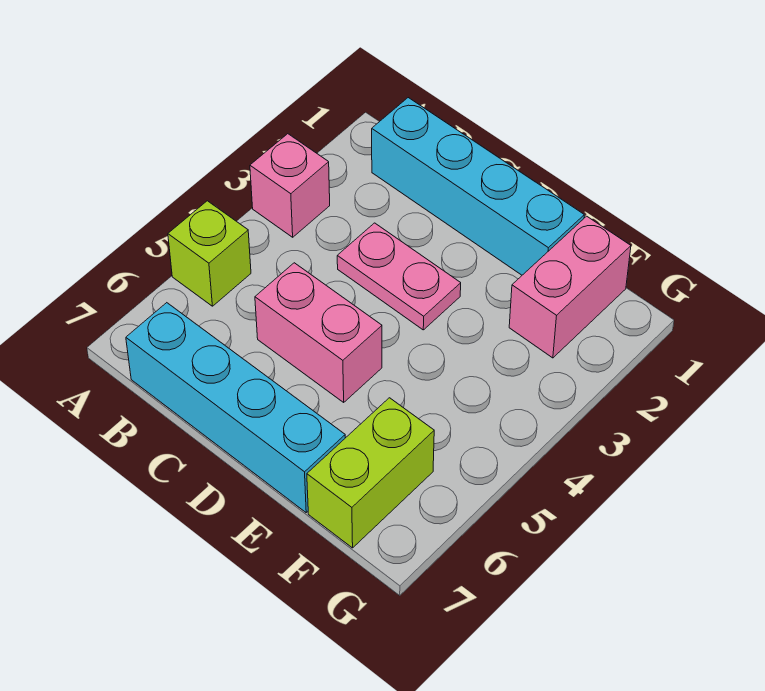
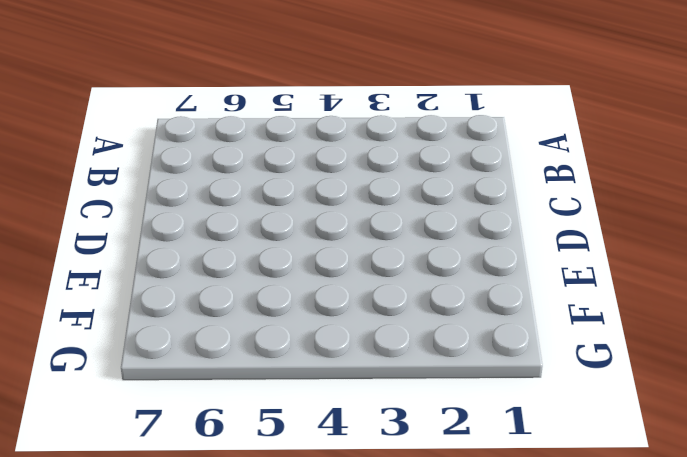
none -> pink 1x1 brick [250,134,330,237]
none -> lime 1x1 brick [168,201,251,306]

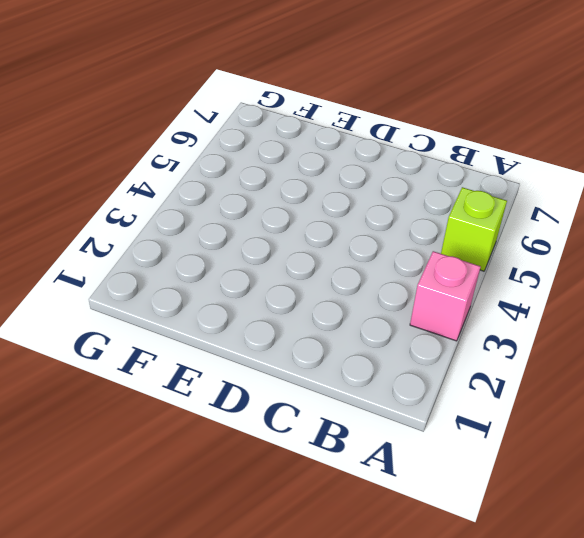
none -> cyan 1x4 brick [372,98,584,275]
none -> cyan 1x4 brick [126,303,345,513]

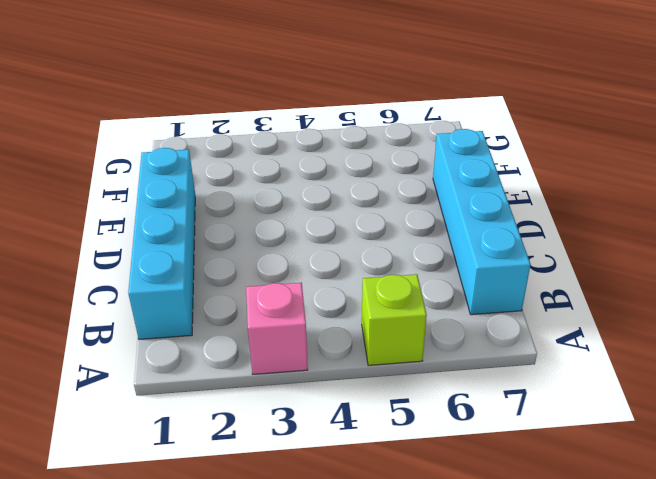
none -> pink 1x2 plate [337,223,461,330]
none -> pink 1x2 brick [255,263,382,402]

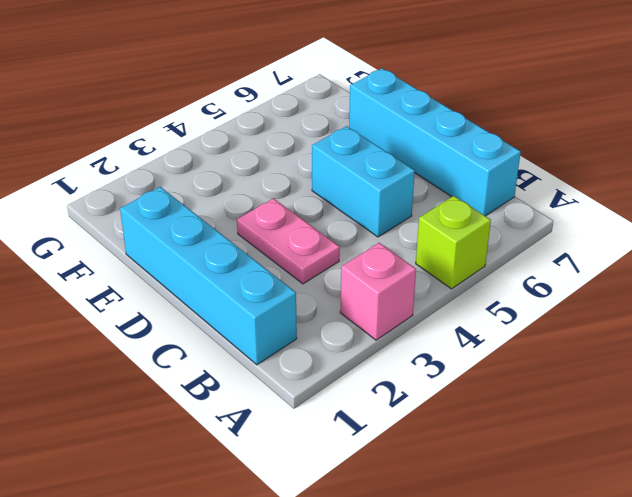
cyan 1x2 brick [312,126,415,237] -> pink 1x2 brick [255,263,382,402]
none -> pink 1x2 brick [509,216,631,358]
none -> lime 1x2 brick [307,398,434,548]

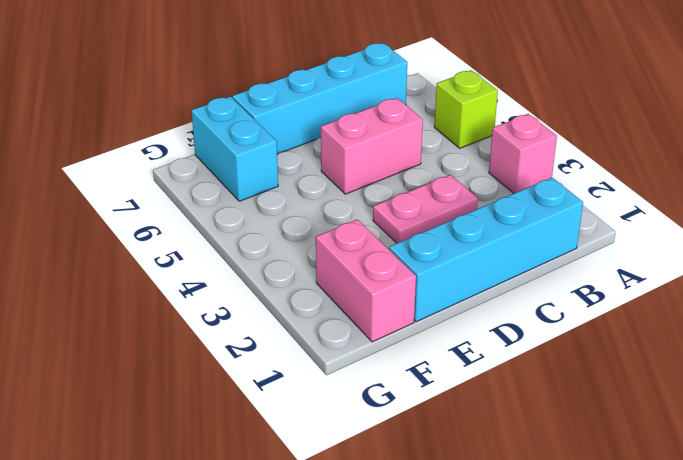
cyan 1x2 brick [191,96,278,201] -> lime 1x2 brick [307,398,434,548]

